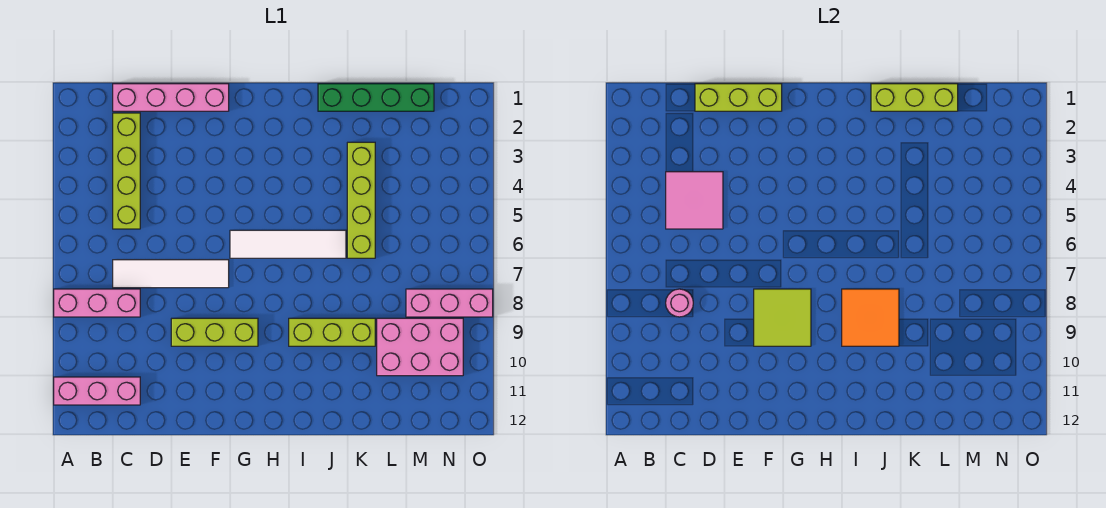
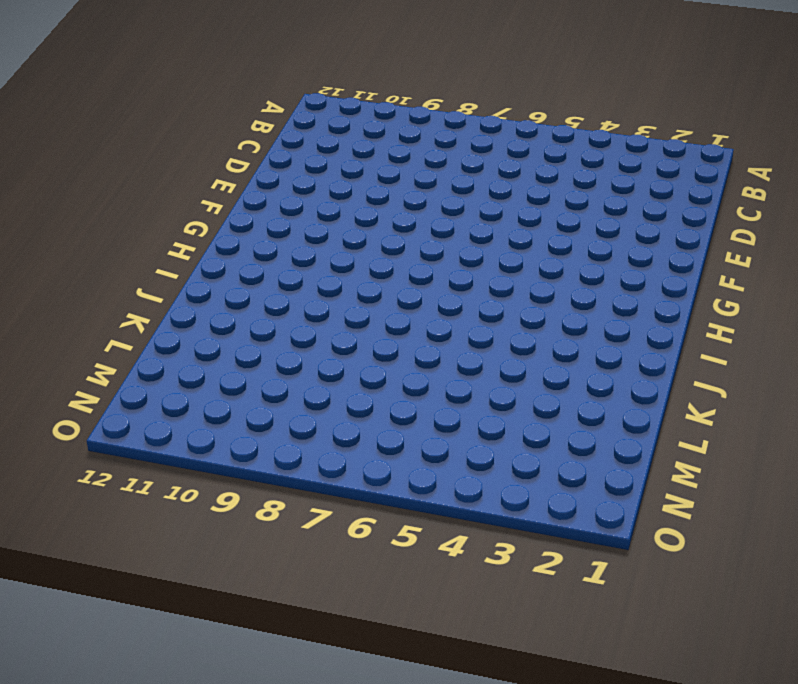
none -> pink 1x3 brick [54,289,140,317]
none -> pink 1x3 brick [54,377,140,405]
none -> pink 1x4 brick [113,84,229,111]

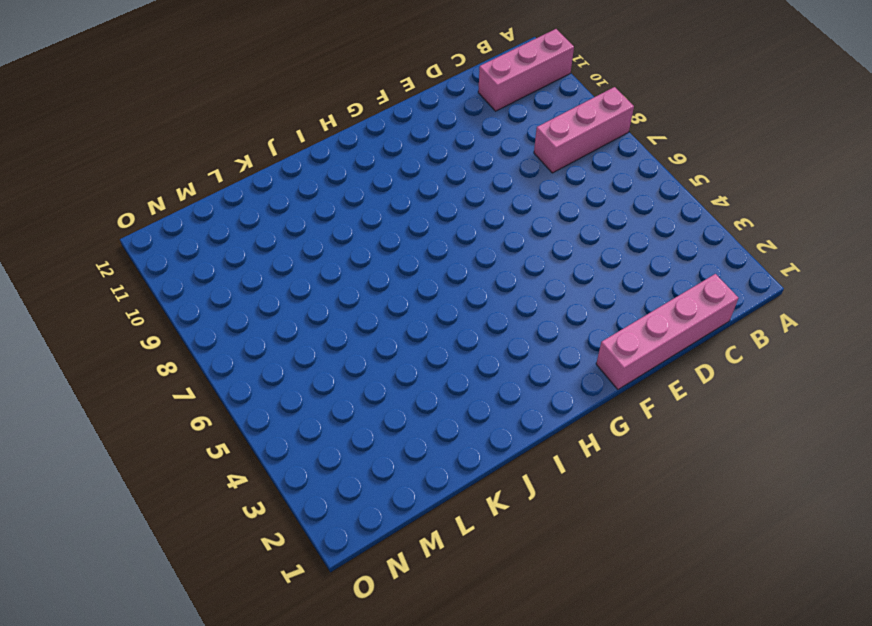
none -> lime 1x4 brick [113,113,140,229]
none -> white 1x4 tile [113,260,229,288]
none -> lime 1x3 brick [171,318,258,346]

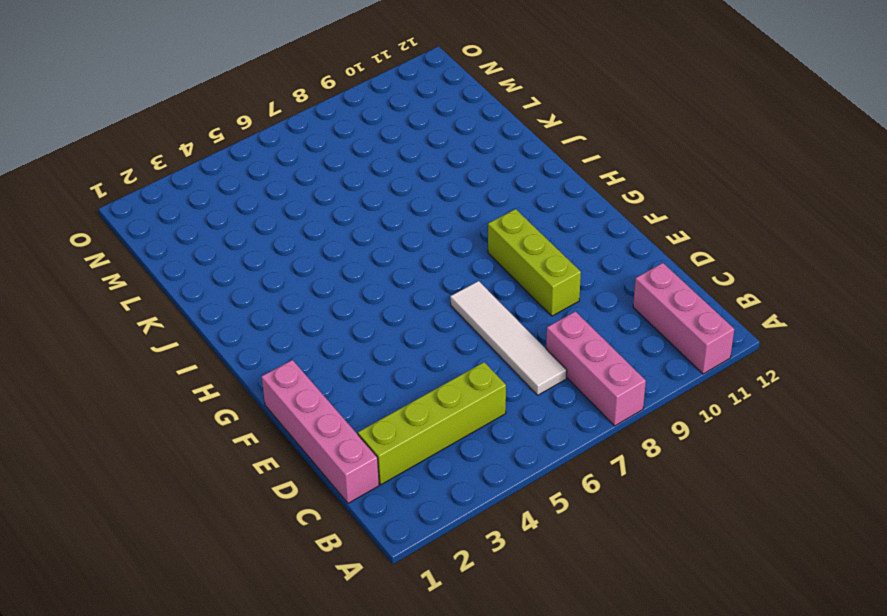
none -> white 1x4 tile [230,230,346,258]
none -> lime 1x3 brick [289,318,375,346]
none -> green 1x4 brick [318,84,434,111]

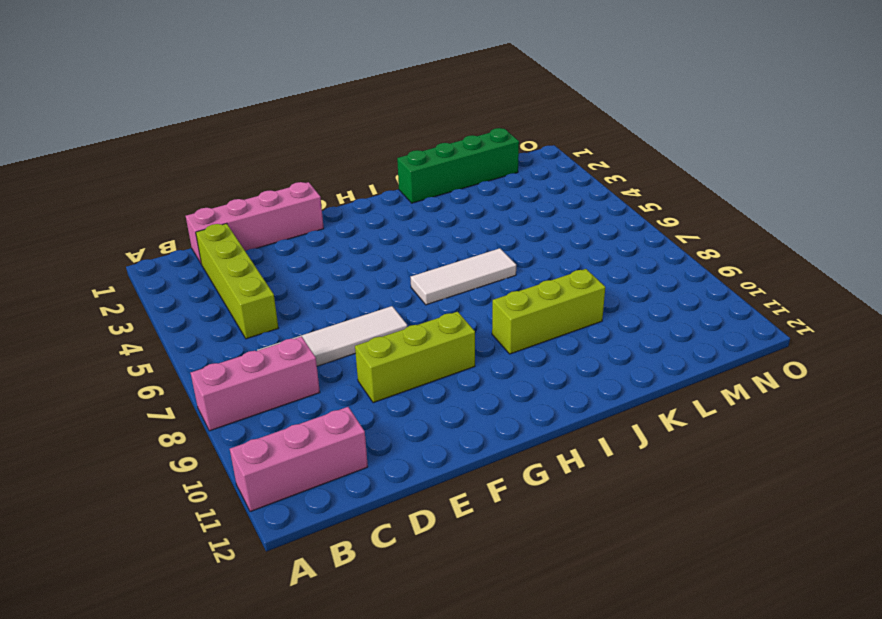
white 1x3 tile [411,248,516,305] -> white 1x4 tile [230,230,346,258]
none -> lime 1x4 brick [347,142,375,258]
none -> pink 2x3 brick [377,318,463,376]
none -> pink 1x3 brick [406,289,493,317]

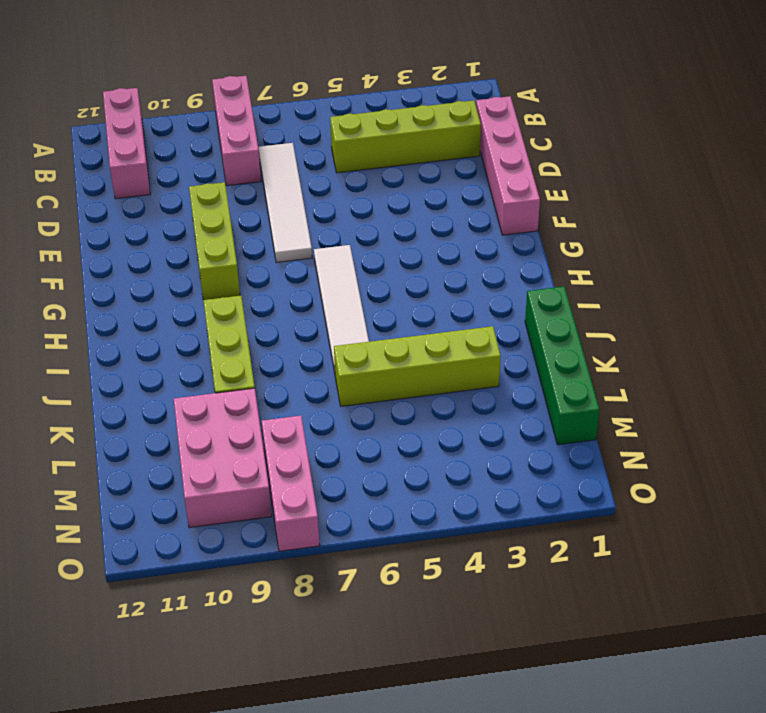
none -> pink 2x2 tile [666,172,723,229]
none -> pink 1x1 round brick [666,289,693,317]
none -> lime 1x3 brick [695,84,782,111]

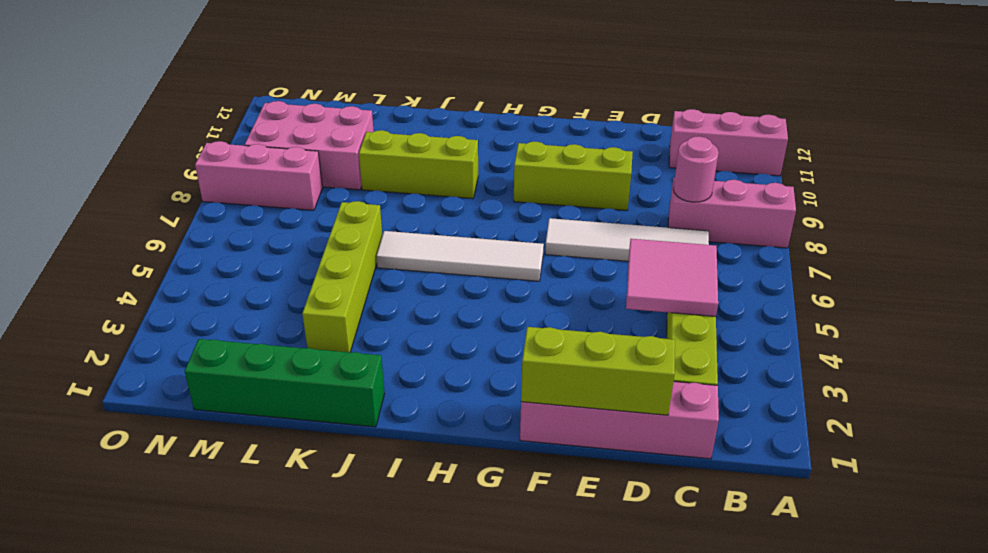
none -> lime 2x2 tile [754,289,811,346]
none -> orange 2x2 tile [842,289,899,346]
none -> lime 1x3 brick [871,84,958,111]

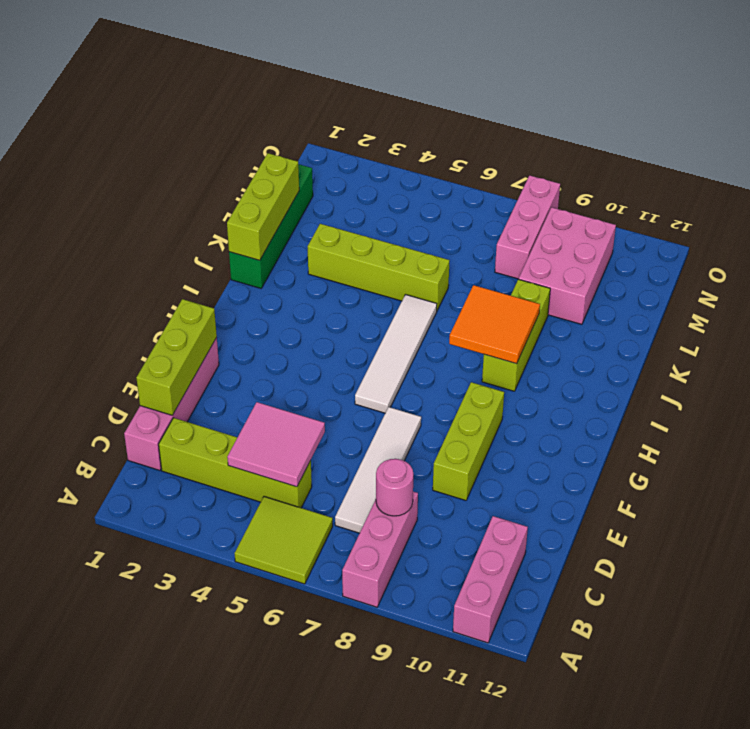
lime 2x2 tile [235,496,333,584] -> lime 2x2 tile moved to [754,289,811,346]

